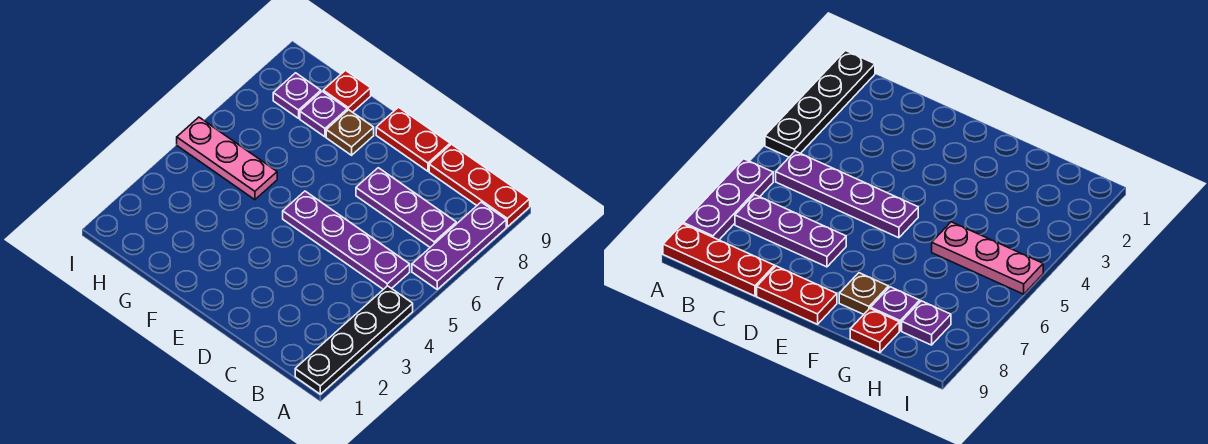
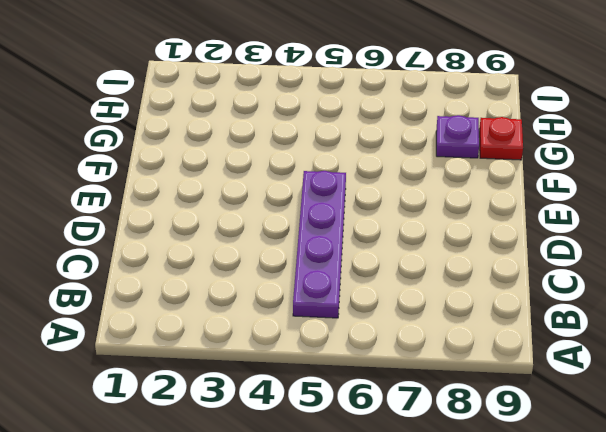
none -> black 1x4 plate [295,286,413,394]
none -> purple 1x3 plate [412,202,506,289]

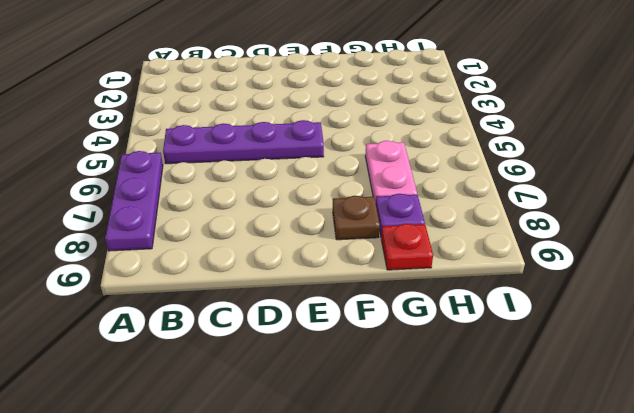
pink 1x2 plate [365,141,417,203] -> none
none -> black 1x4 plate [295,286,413,394]
none -> red 1x3 plate [429,144,530,227]

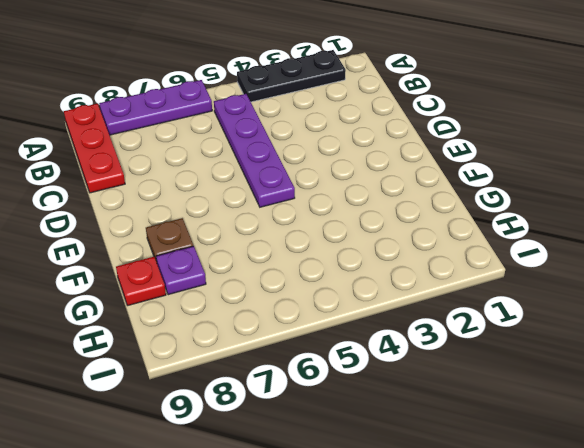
black 1x3 plate [237,50,346,102] -> black 1x4 plate [295,286,413,394]
none -> purple 1x3 plate [356,168,456,247]
none -> red 1x2 plate [376,107,450,171]

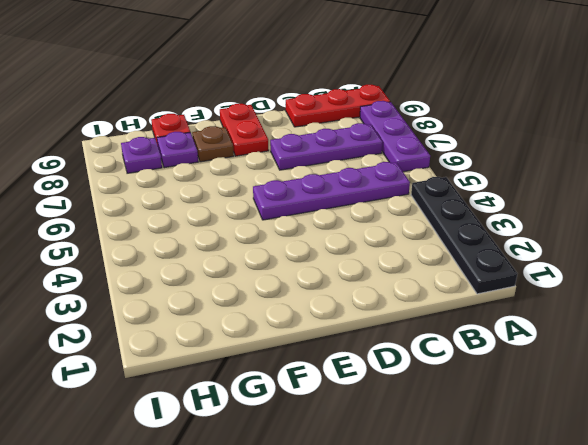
red 1x2 plate [220,104,269,156] -> red 1x2 plate turned to [376,107,450,171]
none -> pink 1x3 plate [177,117,277,200]

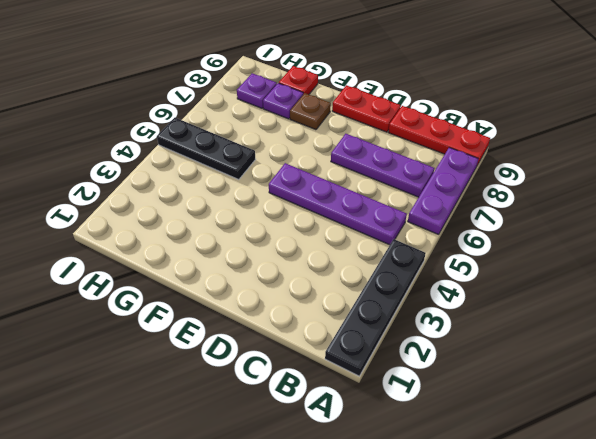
black 1x3 plate [157,118,256,180] -> pink 1x3 plate [177,117,277,200]

